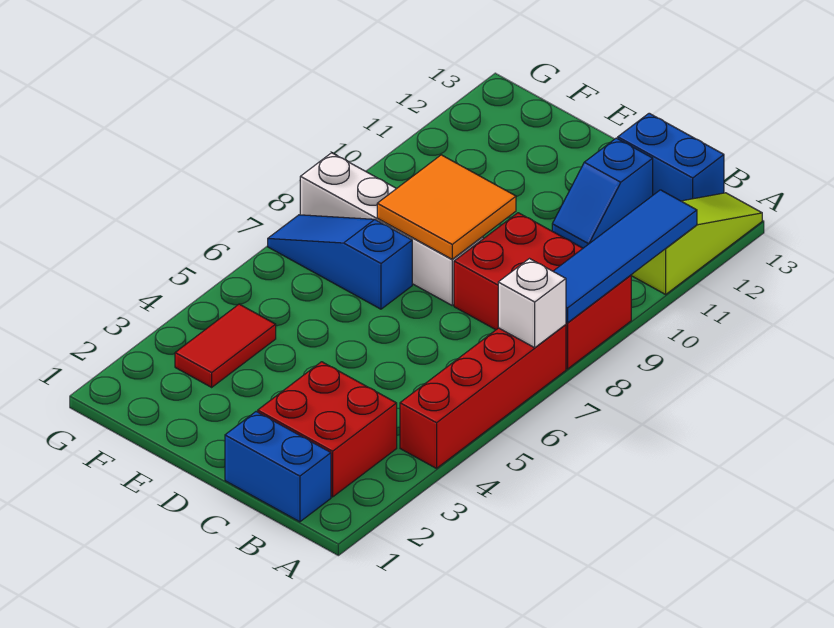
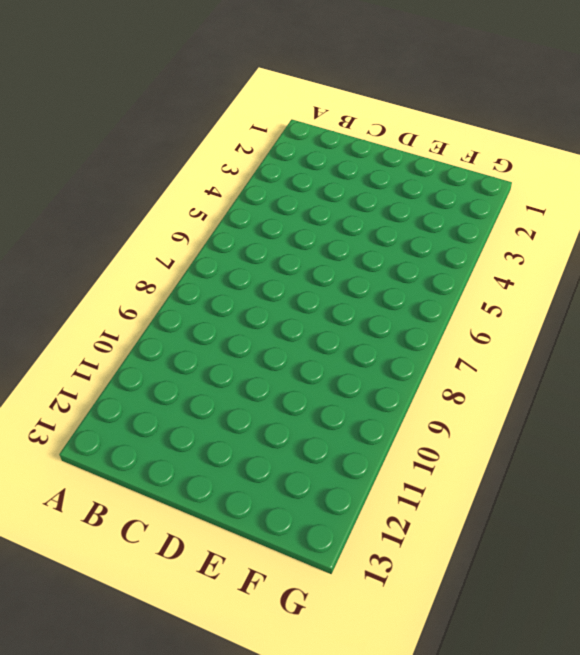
none -> red 1x4 brick [400,325,566,468]
none -> red 2x3 brick [454,213,631,369]
none -> lime 1x3 slope [631,193,762,294]

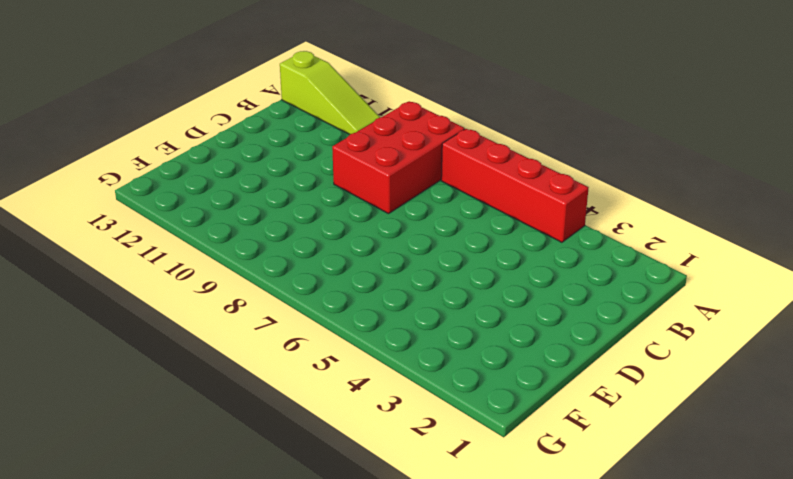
lime 1x3 slope [280,51,380,134] -> lime 1x3 slope turned to [631,193,762,294]
none -> blue 1x2 brick [225,412,331,522]
none -> red 2x2 brick [258,362,397,497]
none -> blue 1x2 brick [618,113,724,201]

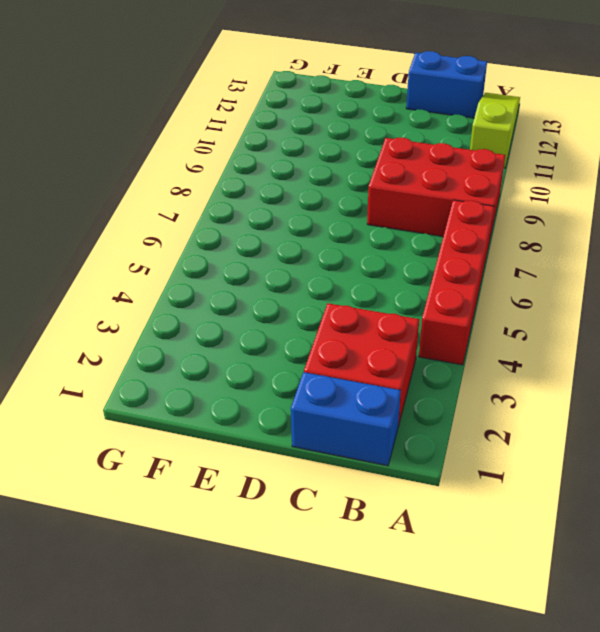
none -> blue 1x2 slope [552,138,653,248]
none -> white 1x4 brick [300,153,483,305]
none -> blue 1x3 slope [268,215,412,309]

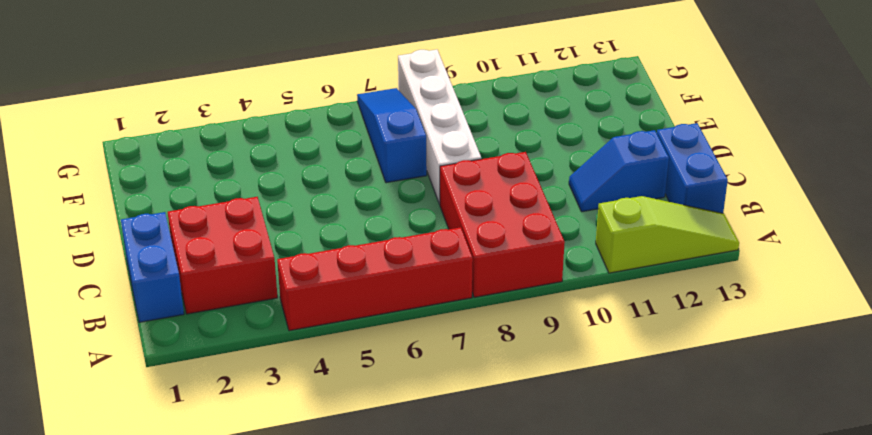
none -> red 1x2 tile [175,304,276,387]
none -> white 1x1 brick [498,259,566,348]
none -> blue 1x4 tile [553,190,697,323]

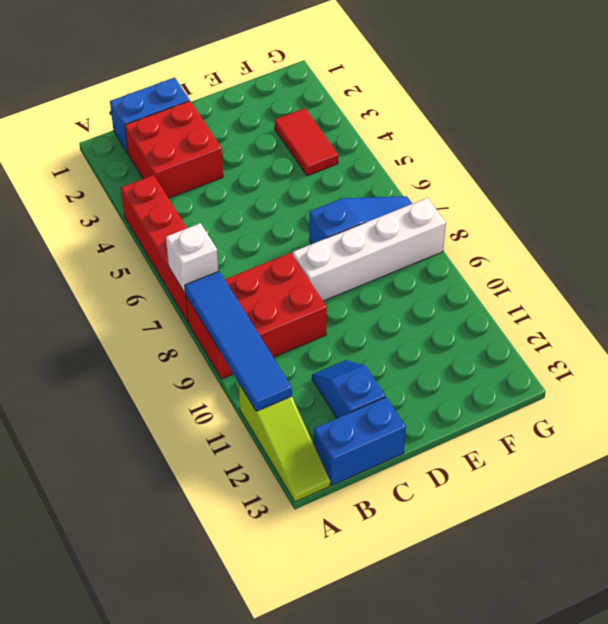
none -> orange 2x2 tile [377,155,516,259]

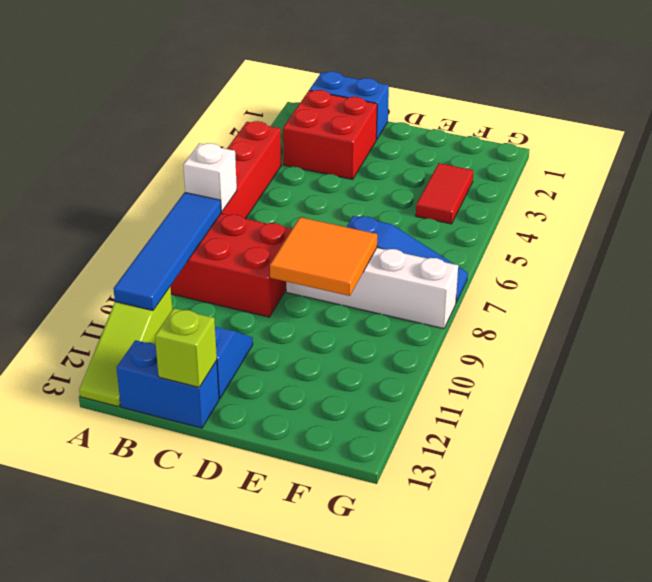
lime 1x1 brick [155,308,217,387] -> none

